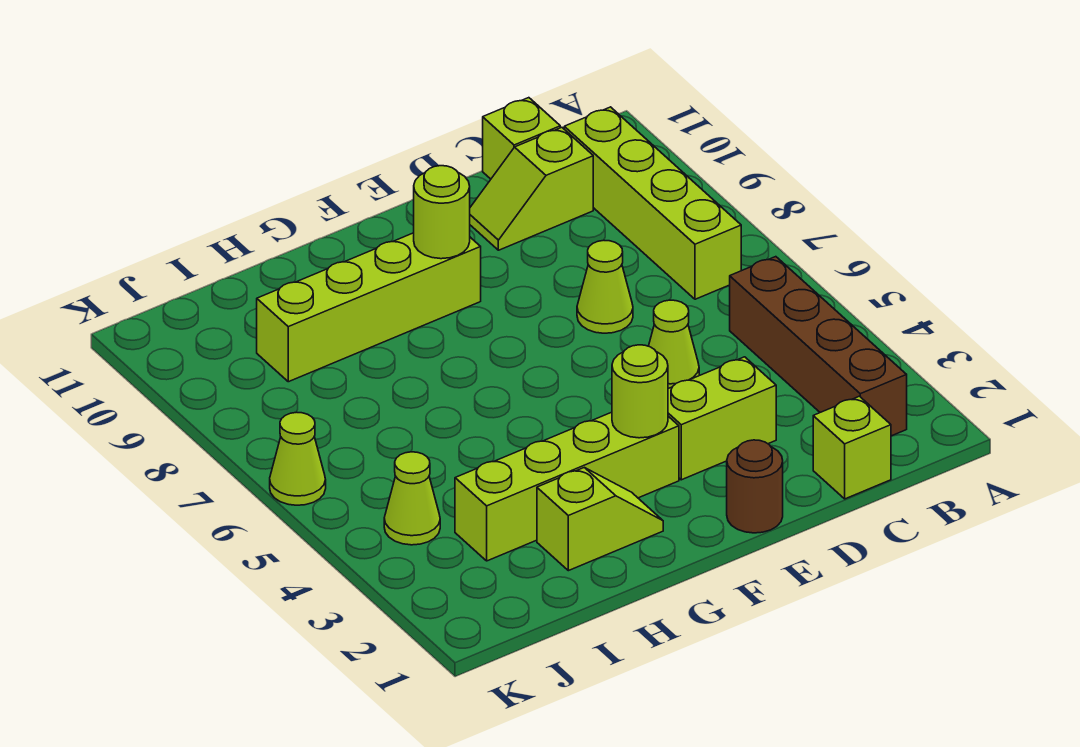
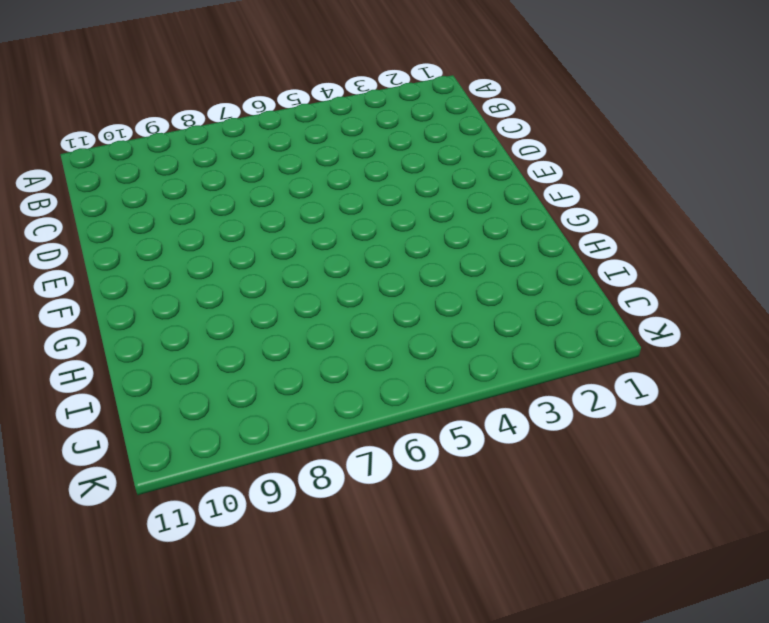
none -> brown 1x4 brick [730,257,907,436]
none -> lime 1x4 brick [564,107,741,299]
none -> lime 1x1 brick [813,396,891,499]

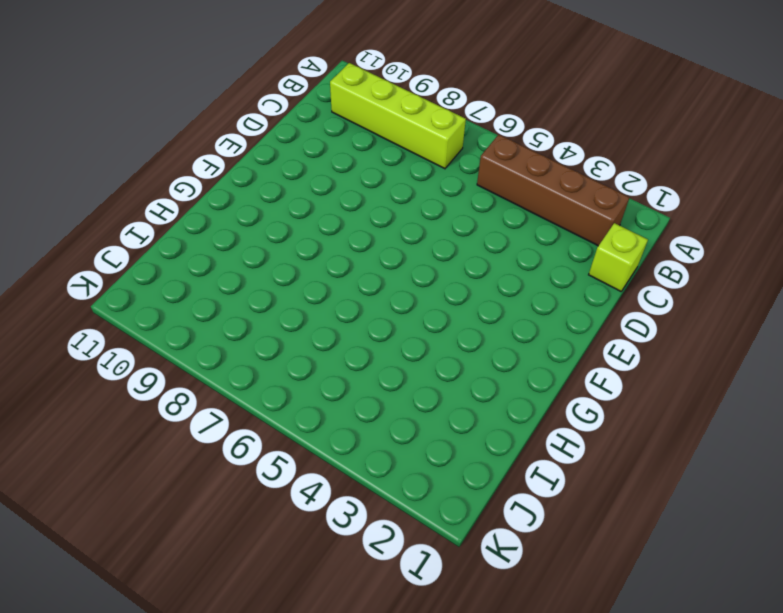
none -> lime 1x2 slope [470,127,593,250]
none -> lime 1x1 brick [483,98,560,179]
none -> lime 1x2 brick [668,357,776,480]

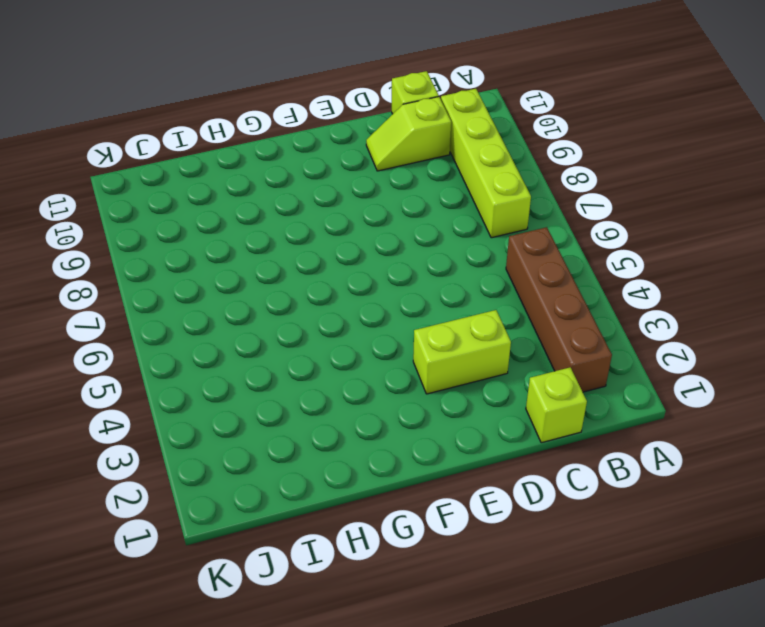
none -> lime 1x1 cone [649,300,699,389]
none -> lime 1x1 cone [577,241,633,333]
none -> brown 1x1 round brick [727,440,783,533]

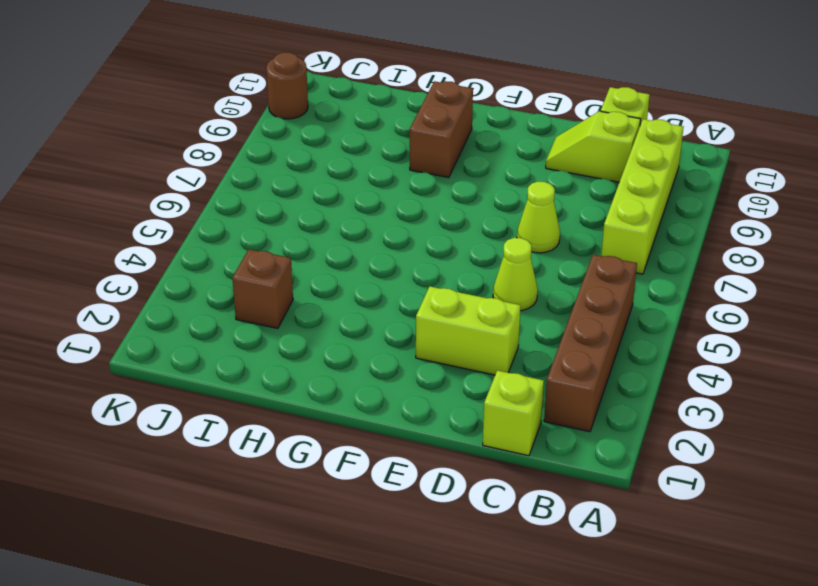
brown 1x2 brick [410,81,473,178] -> lime 1x4 brick [257,233,481,382]
brown 1x1 brick [232,249,293,328] -> lime 1x4 brick [455,412,679,561]
brown 1x1 round brick [266,52,308,119] -> brown 1x1 round brick moved to [727,440,783,533]
none -> lime 1x2 slope [537,468,663,571]
none -> lime 1x1 cone [384,452,440,545]
none -> lime 1x1 cone [270,412,326,505]

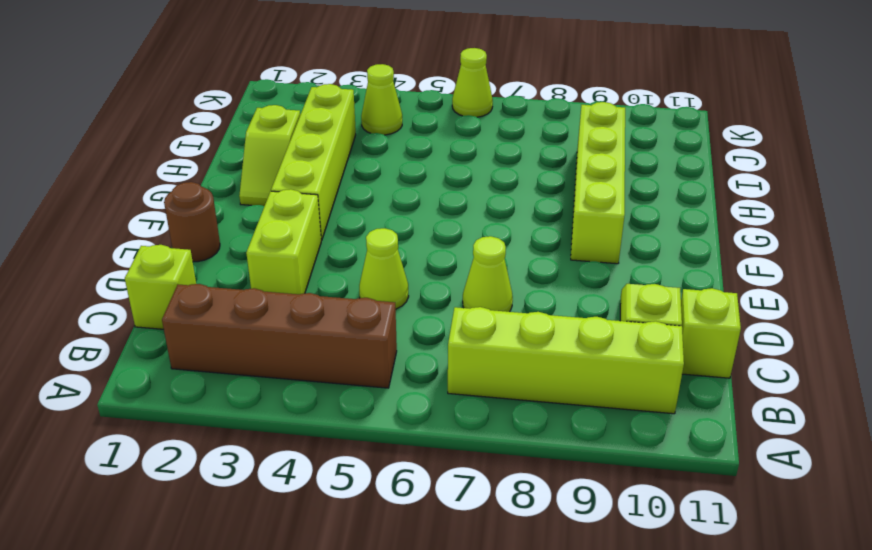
none -> lime 1x1 round brick [612,345,668,438]
none -> lime 1x1 round brick [414,166,470,259]

